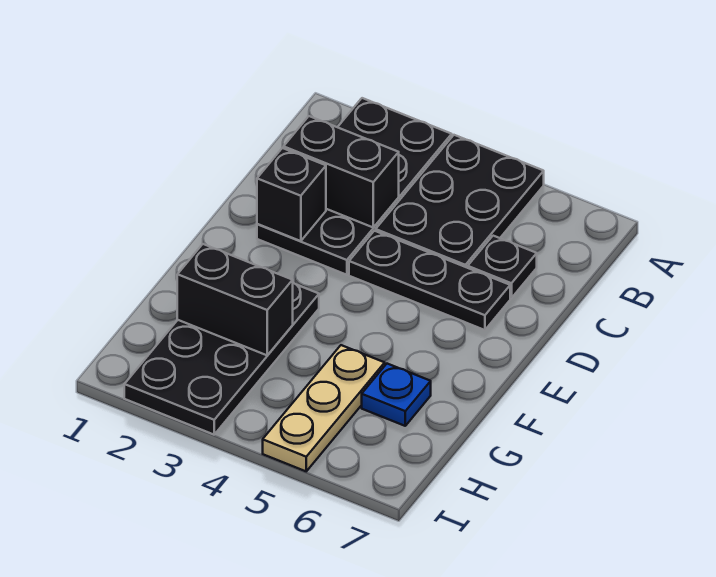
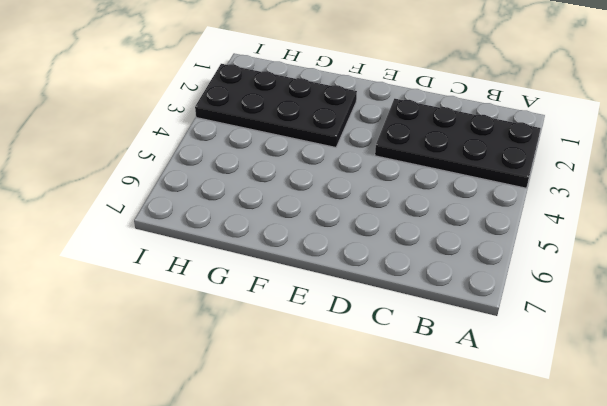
none -> black 2x3 plate [376,135,544,268]
none -> black 1x1 plate [468,236,537,298]

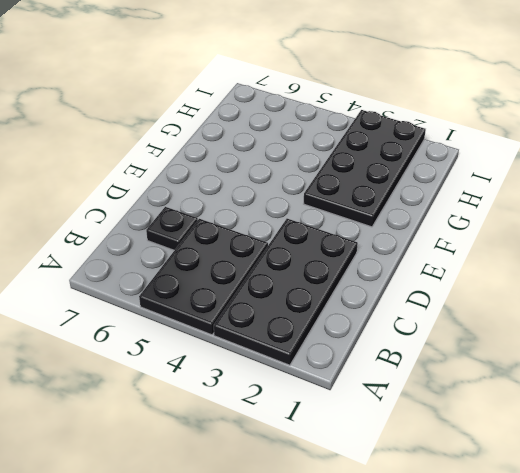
none -> black 1x3 plate [349,231,510,330]
none -> tan 1x3 plate [263,345,385,471]

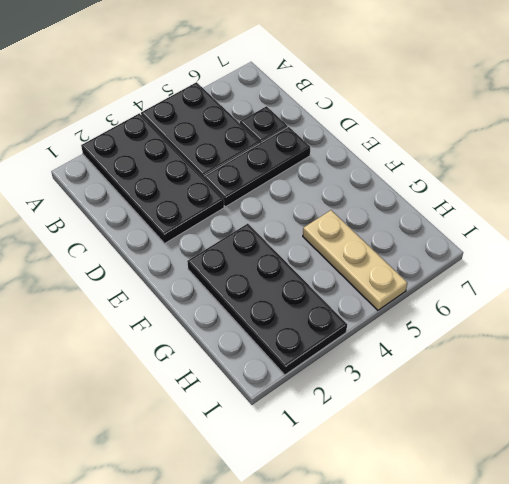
none -> blue 1x1 plate [362,364,431,426]
none -> black 1x2 brick [284,116,399,228]

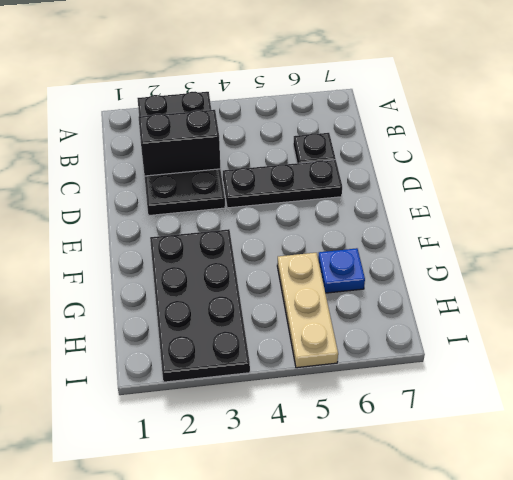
none -> black 2x3 plate [376,135,544,268]
none -> black 1x1 brick [257,148,326,241]

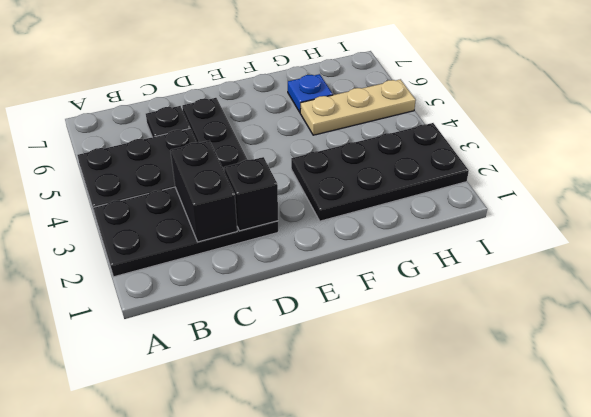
none -> black 1x2 brick [177,244,293,355]

